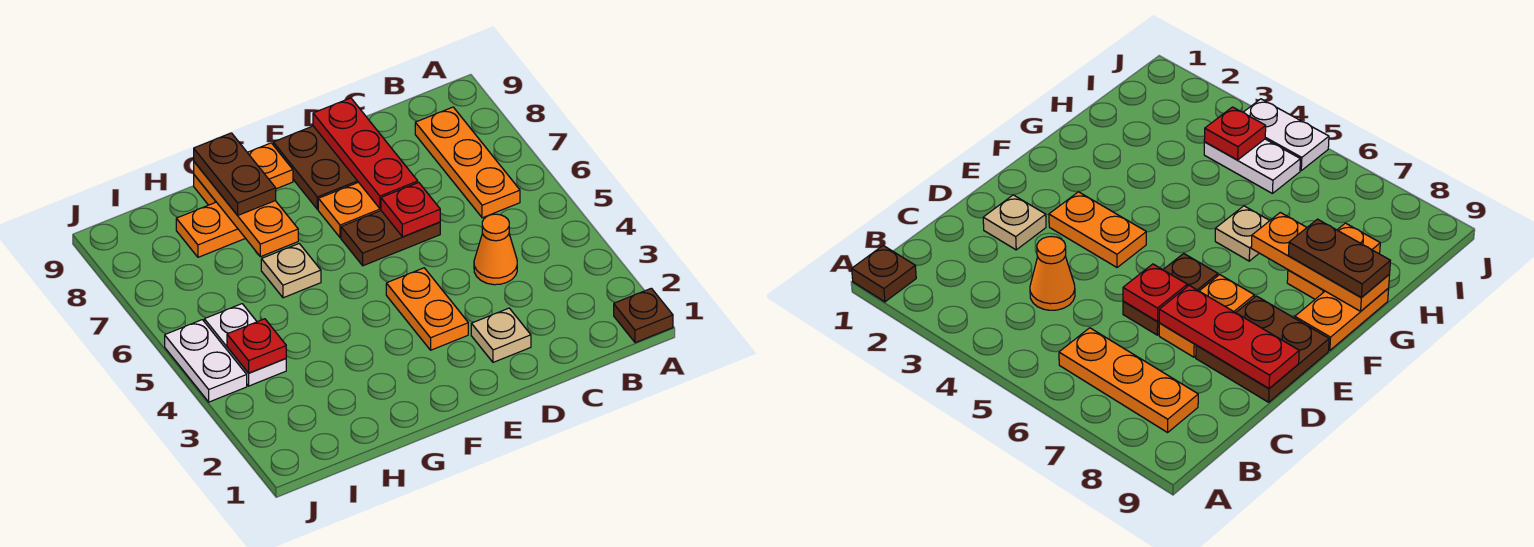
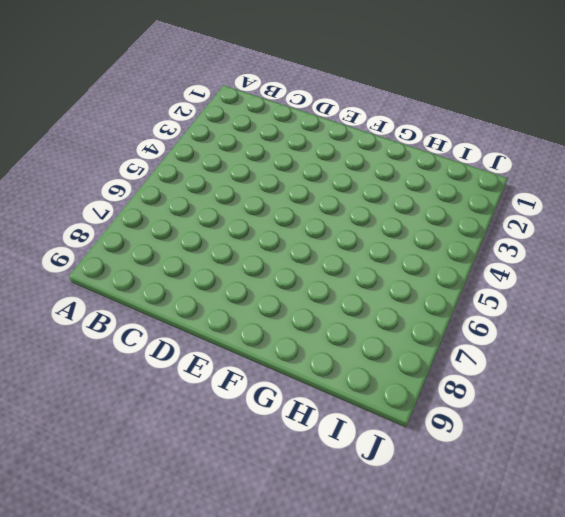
none -> brown 1x1 plate [614,288,673,343]
none -> orange 1x3 plate [415,107,520,218]
none -> orange 1x1 cone [474,214,517,285]

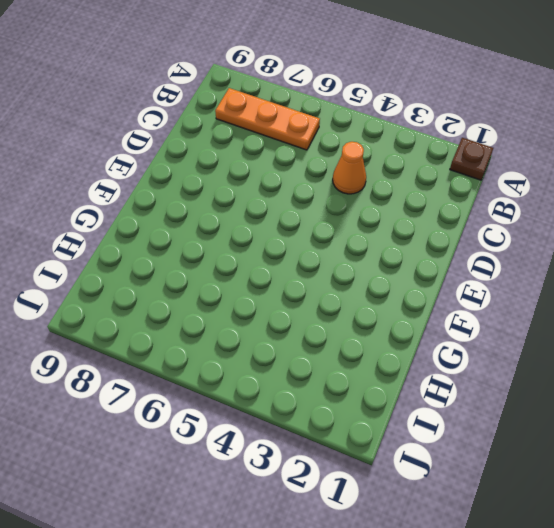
none -> tan 1x1 plate [471,308,531,362]
none -> brown 1x2 plate [341,211,440,266]
none -> orange 1x2 plate [318,182,381,238]

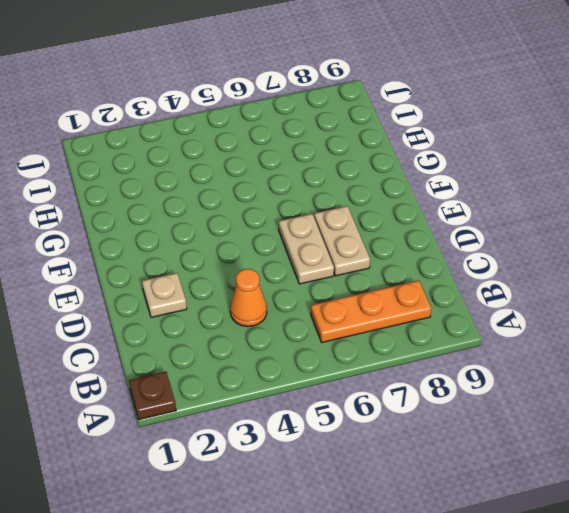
tan 1x2 plate [279,214,334,284] -> brown 1x2 plate [341,211,440,266]
tan 1x2 plate [314,206,370,276] -> orange 1x2 plate [318,182,381,238]
none -> brown 2x2 plate [273,126,358,209]
none -> orange 1x2 plate [386,268,468,350]
none -> orange 1x2 plate [194,143,293,205]

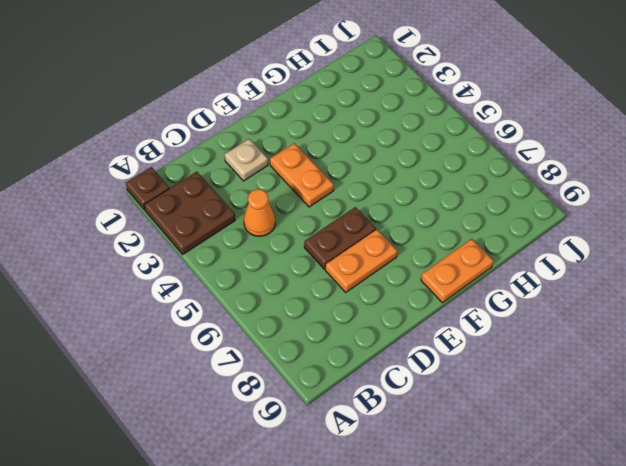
brown 2x2 plate [144,172,235,254] -> brown 2x2 plate moved to [273,126,358,209]
none -> orange 1x3 plate [415,107,520,218]
none -> tan 1x1 plate [261,244,321,298]
none -> orange 1x2 plate [176,202,245,257]

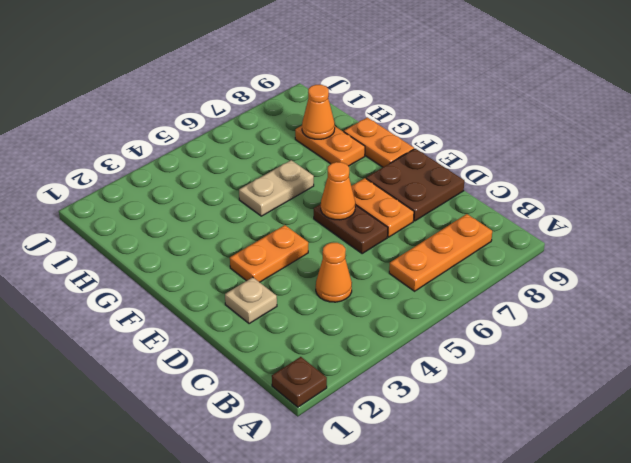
orange 1x1 cone [321,162,355,220] -> none
tan 1x2 plate [239,160,314,216] -> tan 1x1 plate [261,244,321,298]
orange 1x1 cone [302,85,335,139] -> none
none -> white 1x2 plate [204,304,286,386]
none -> white 1x2 plate [165,320,247,402]
none -> red 1x1 plate [381,183,440,237]

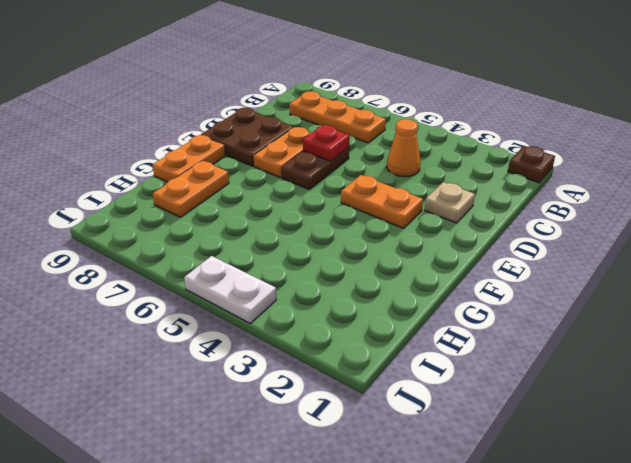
none -> tan 1x1 plate [261,244,321,298]
none -> white 1x2 plate [204,304,286,386]
none -> red 1x3 plate [313,98,418,209]

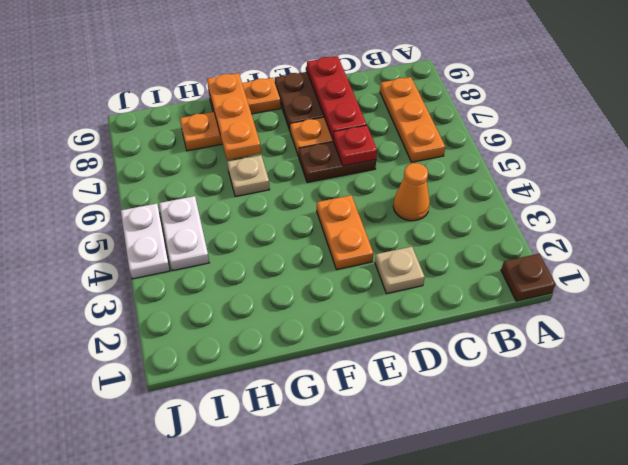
none -> red 1x1 plate [227,319,286,373]
none -> brown 1x2 plate [194,133,276,215]

